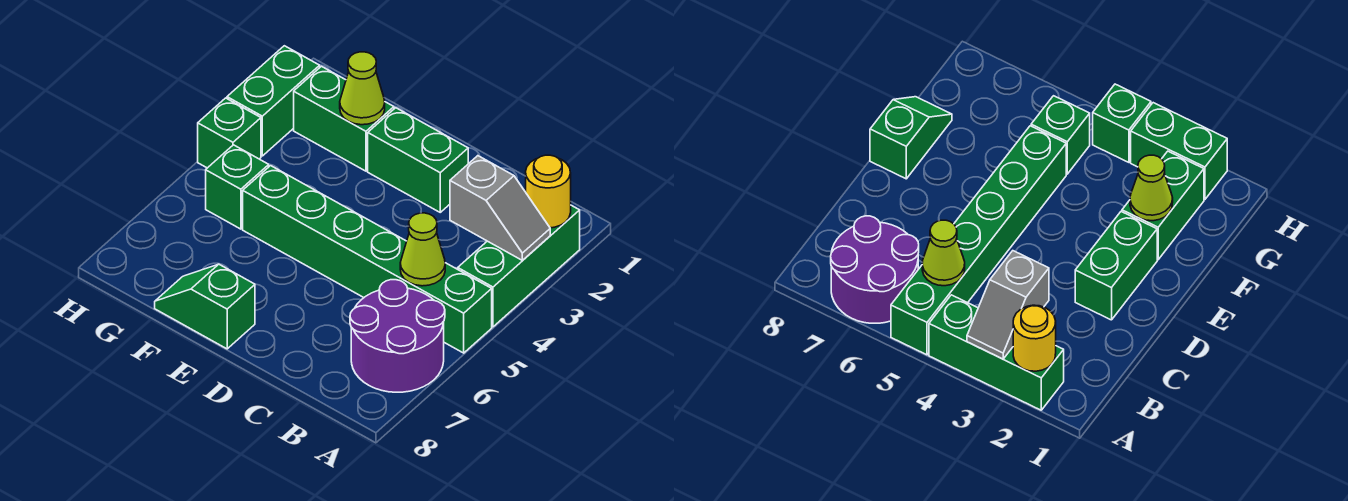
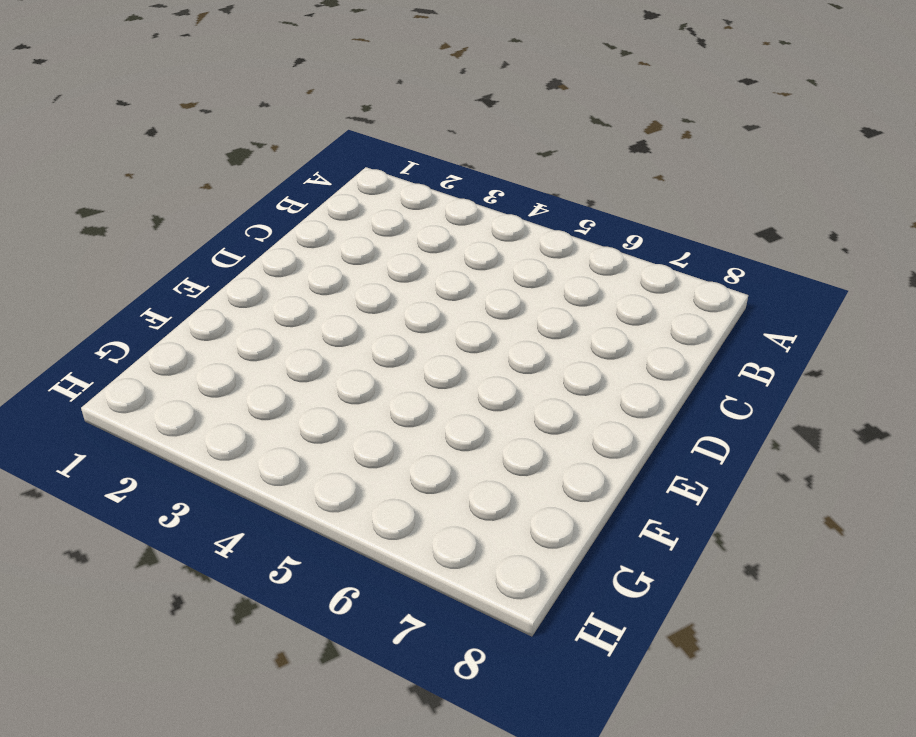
none -> green 1x3 brick [458,205,580,327]
none -> green 1x6 brick [243,166,492,353]
none -> purple 2x2 round brick [350,280,445,392]

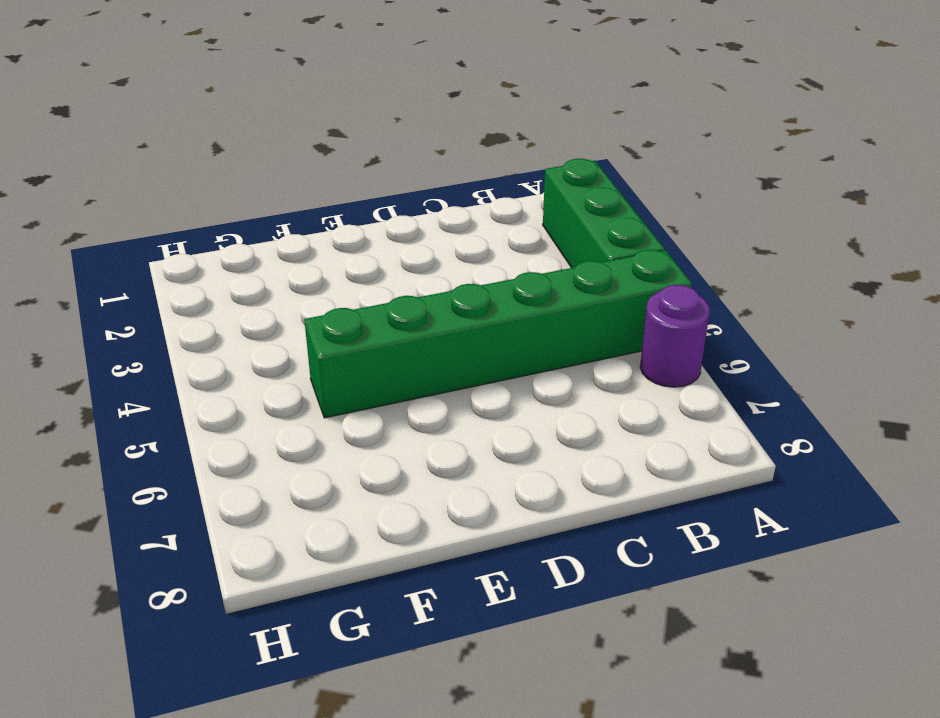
purple 1x1 round brick [640,285,709,387] -> purple 2x2 round brick [350,280,445,392]
none -> green 1x2 brick [368,108,468,212]
none -> green 1x2 slope [155,264,255,349]
none -> green 1x2 brick [294,66,394,171]

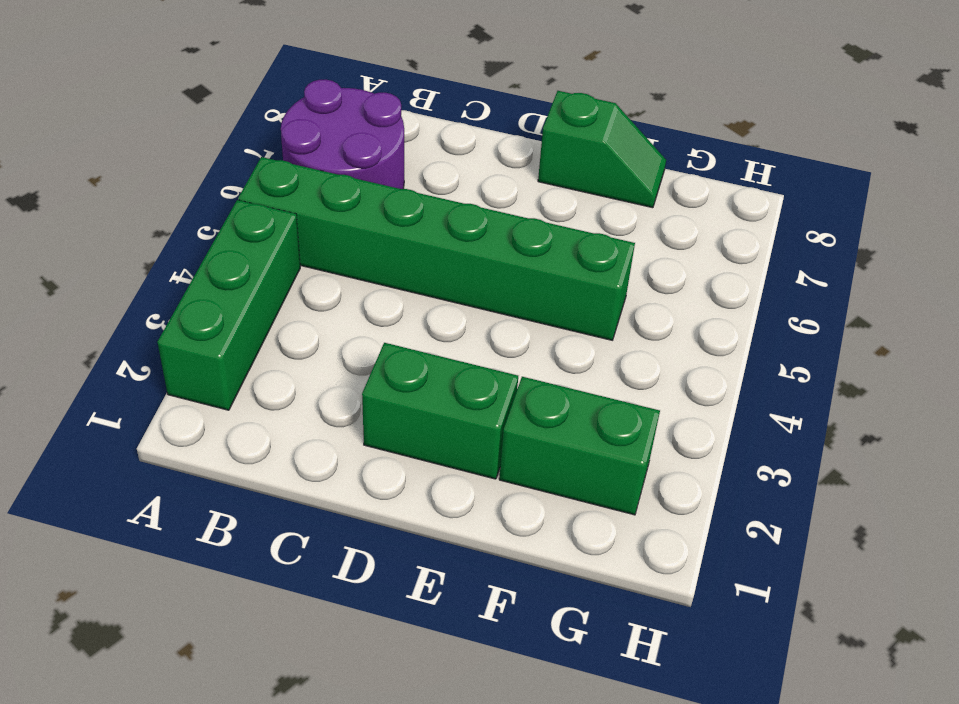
none -> green 1x1 brick [206,145,269,229]
none -> green 1x2 brick [227,46,320,156]
none -> green 1x1 brick [198,98,261,168]

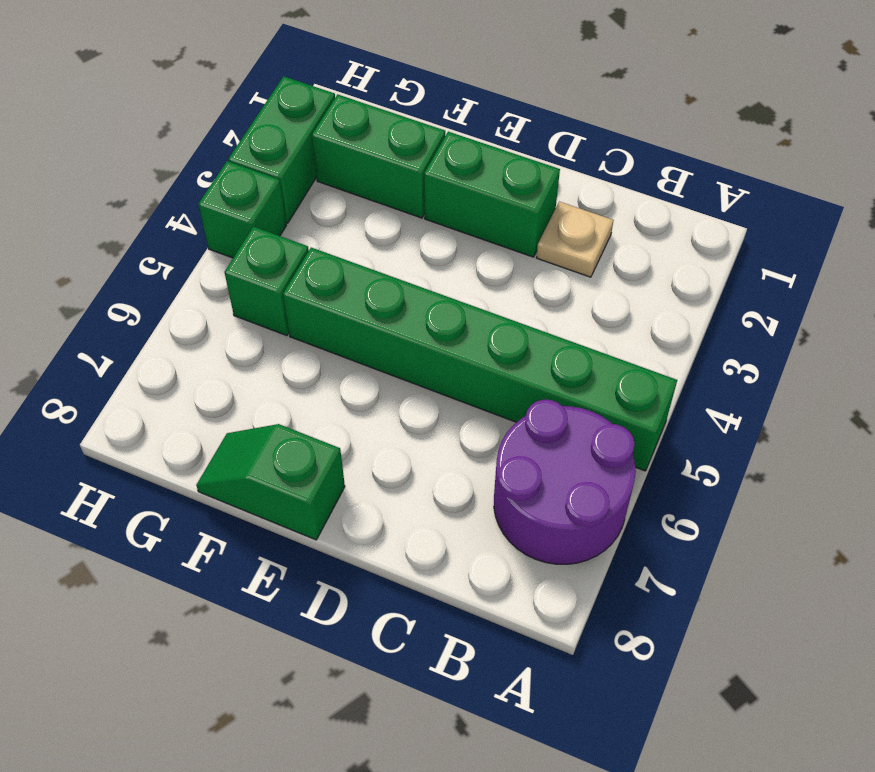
tan 1x1 plate [536,202,613,277] -> none
none -> green 1x3 brick [458,205,580,327]
none -> yellow 1x1 round brick [526,155,571,228]
none -> grey 1x2 slope [450,156,550,261]

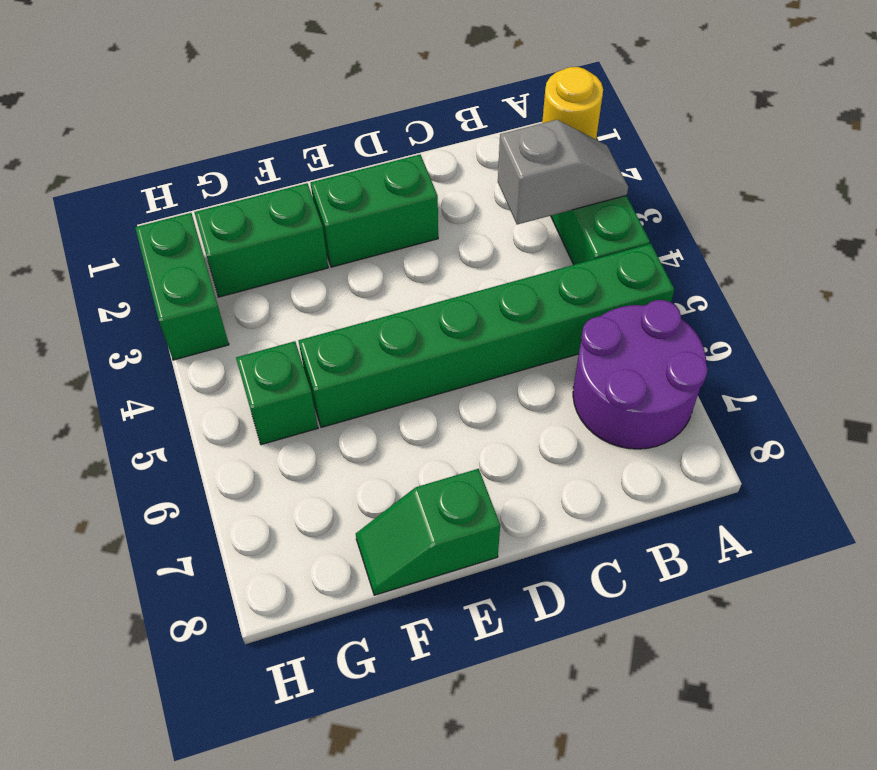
none -> green 1x1 brick [198,98,261,168]
none -> lime 1x1 cone [400,213,445,286]
none -> lime 1x1 cone [340,52,385,125]

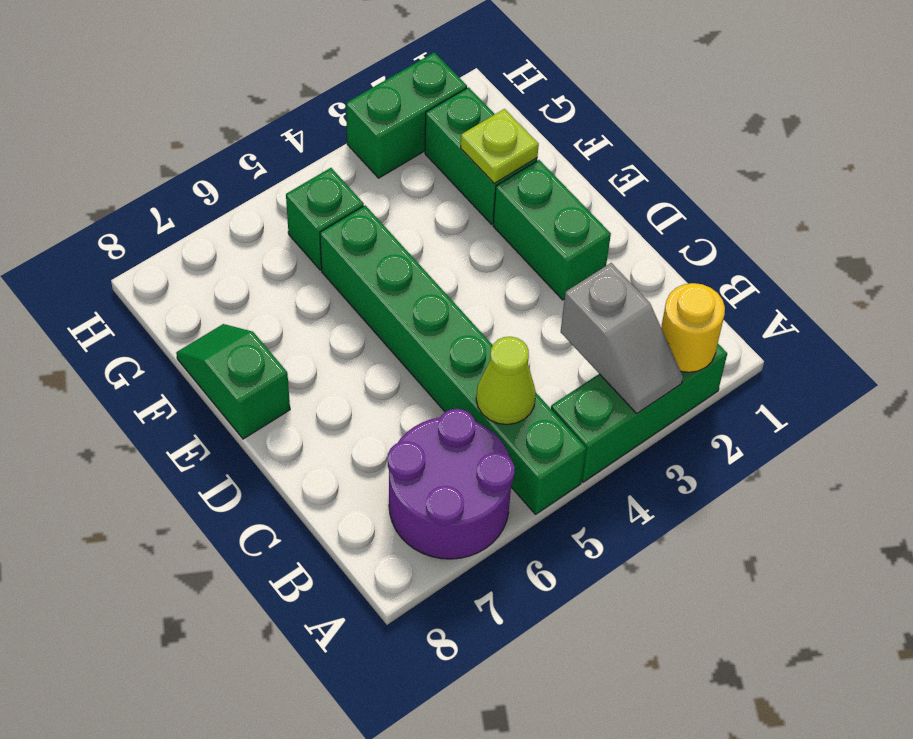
lime 1x1 plate [461,109,539,184] -> lime 1x1 cone [340,52,385,125]
none -> green 1x1 brick [198,98,261,168]

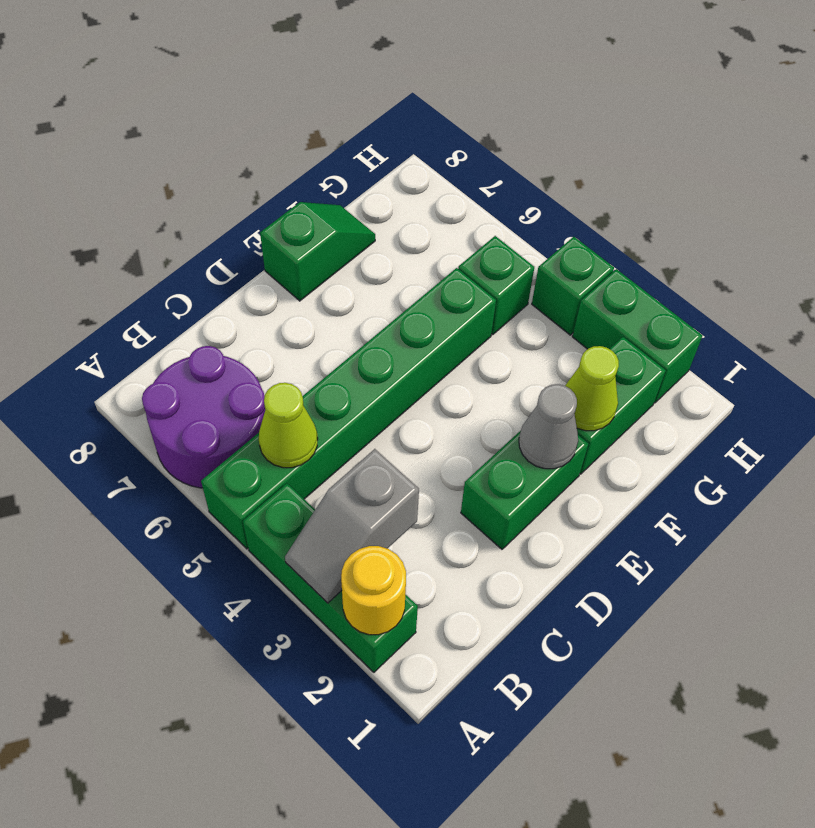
grey 1x1 cone [519,384,578,469] -> none

